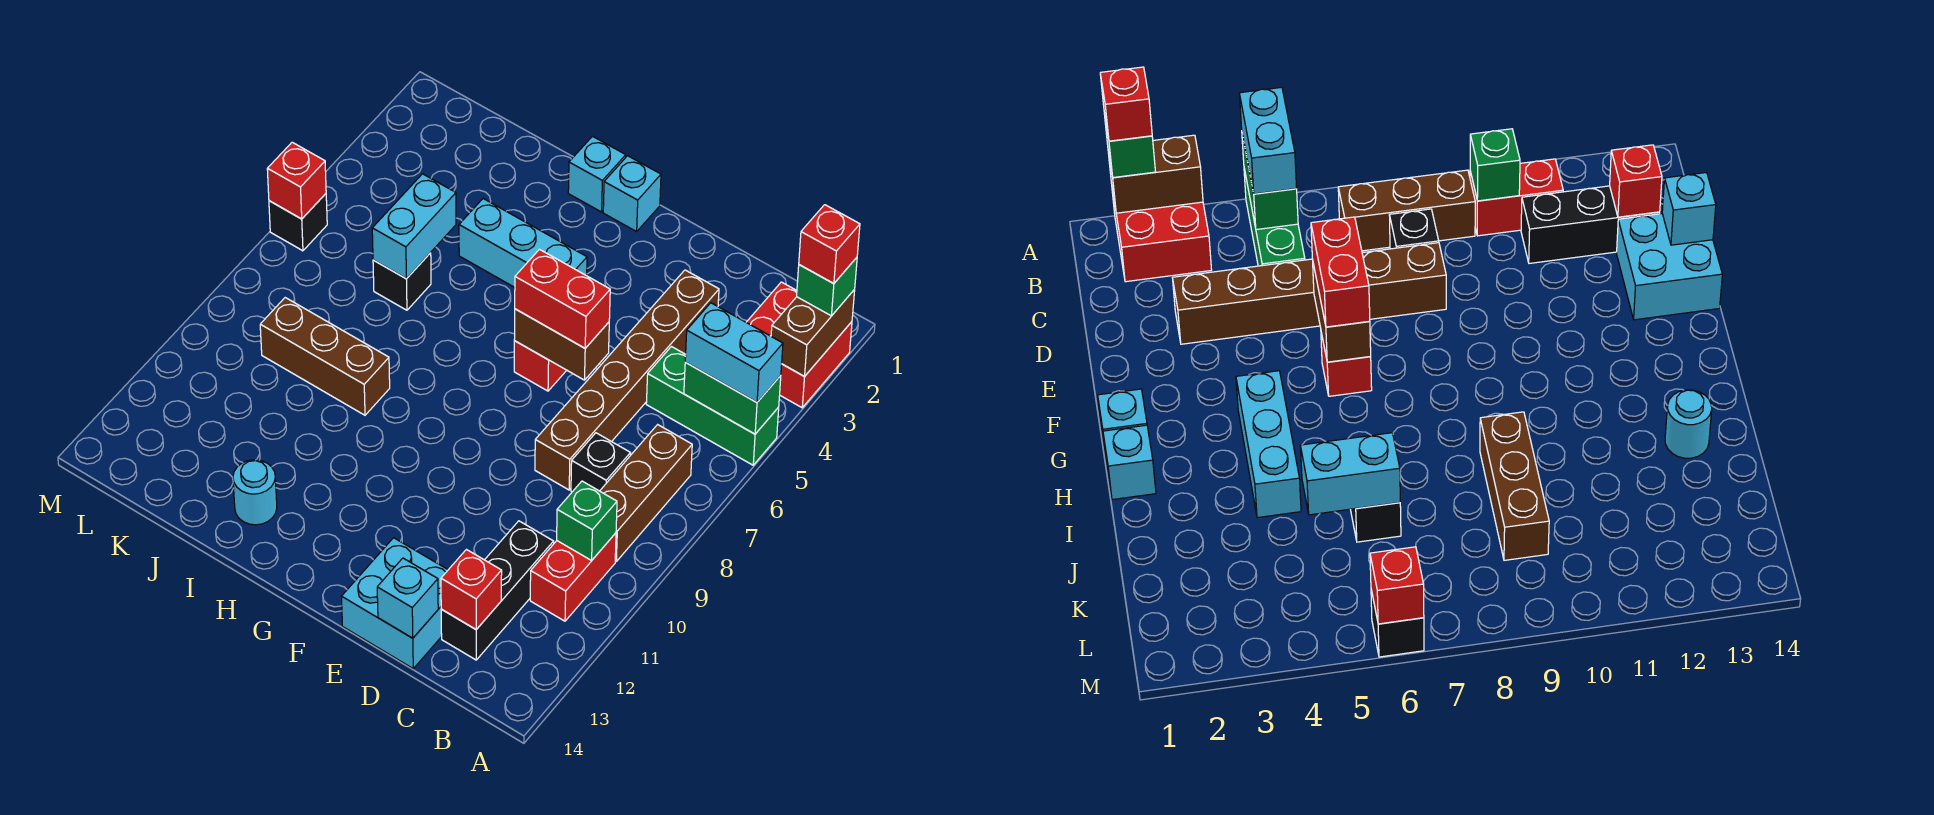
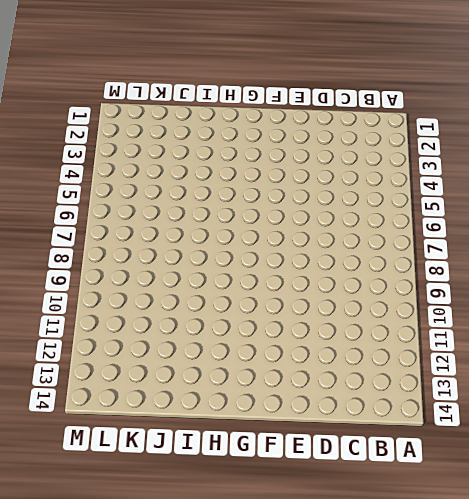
none -> red 2x2 brick [746,282,852,408]
none -> green 1x3 brick [646,347,779,465]
none -> brown 1x3 brick [600,425,692,561]

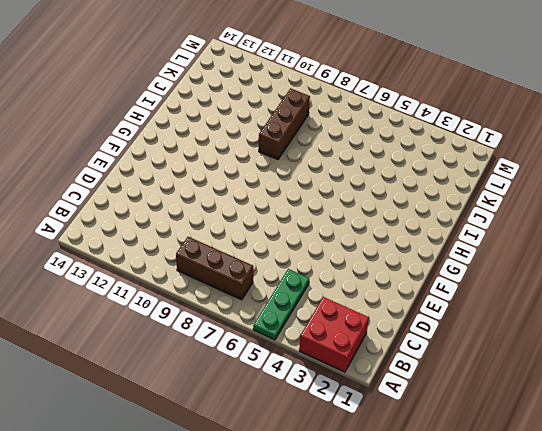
green 1x3 plate [253,269,309,340] -> green 1x3 brick [646,347,779,465]
none -> red 1x2 brick [530,533,616,621]
none -> black 1x1 brick [571,433,630,492]
none -> black 1x3 brick [441,521,554,660]

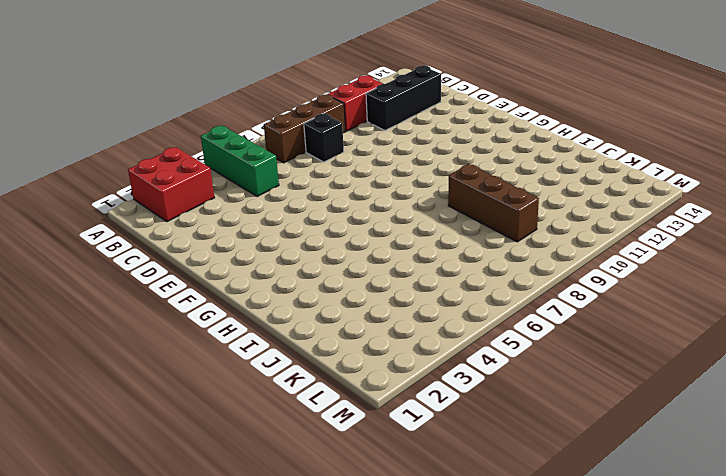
none -> brown 1x6 brick [535,270,719,490]
none -> cyan 2x2 brick [342,538,448,668]
none -> red 1x1 brick [514,341,567,391]

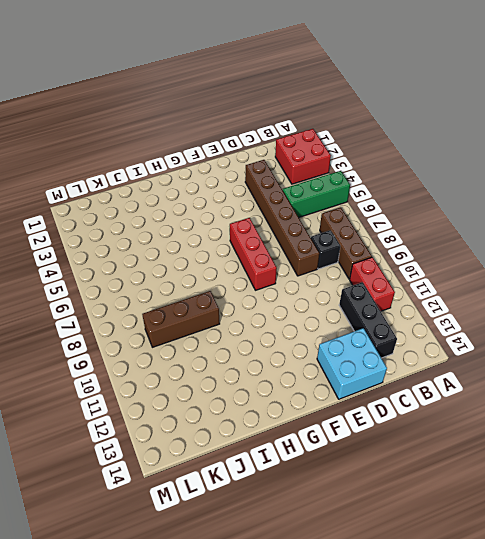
red 1x3 brick [230,218,277,290] -> red 1x1 brick [514,341,567,391]
none -> cyan 1x1 brick [603,156,661,232]
none -> cyan 1x3 brick [459,199,587,287]
none -> cyan 1x1 brick [568,136,626,212]

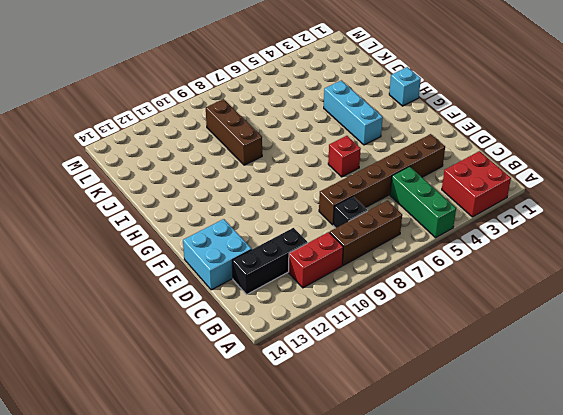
none -> cyan 1x1 brick [603,156,661,232]
none -> cyan 1x1 round brick [233,460,277,525]
none -> black 1x1 brick [373,253,431,310]

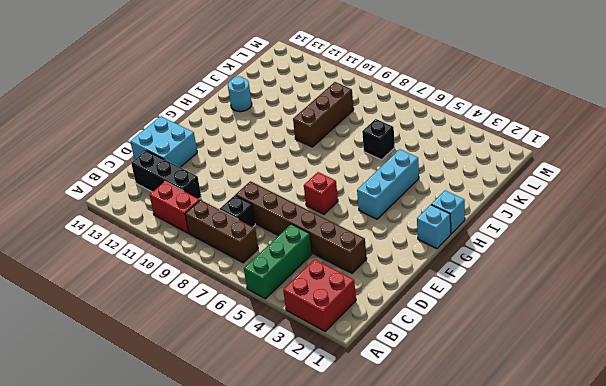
none -> black 1x1 brick [269,194,327,251]
none -> brown 1x2 brick [771,290,855,377]
none -> green 1x2 brick [684,362,781,434]

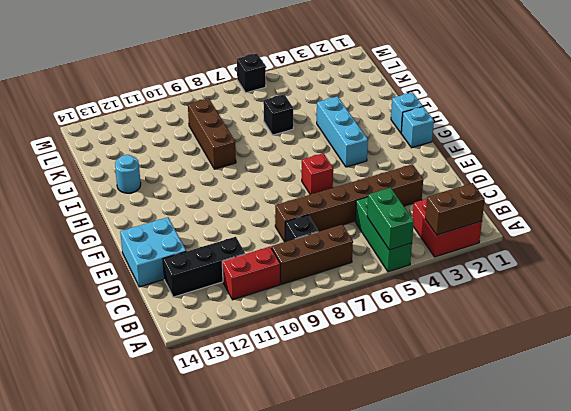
none -> green 1x1 brick [557,481,617,560]
none -> red 1x1 brick [441,550,502,629]
none -> cyan 1x1 brick [377,558,438,638]

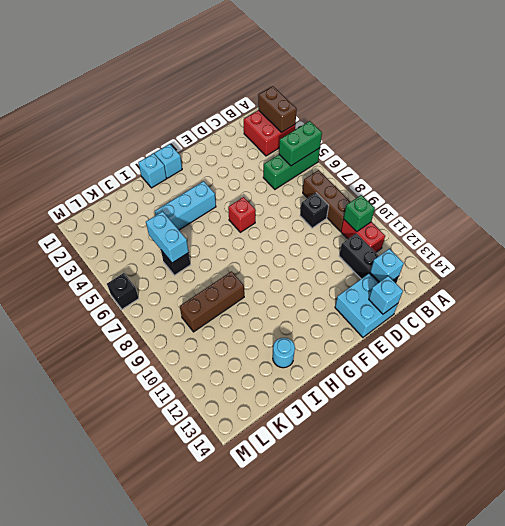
cyan 1x1 brick [370,249,404,282] -> red 1x1 brick [441,550,502,629]
none -> brown 1x6 brick [535,270,719,490]
none -> brown 1x2 brick [514,309,609,380]
none -> red 1x1 brick [267,142,326,219]

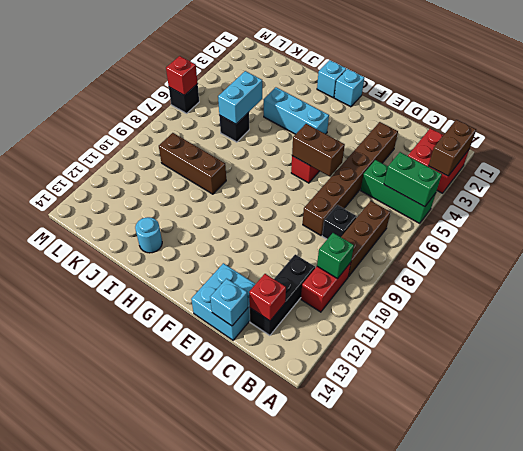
none -> green 1x1 brick [797,258,857,316]
none -> cyan 1x2 brick [685,303,783,402]
none -> red 1x2 brick [515,249,610,348]

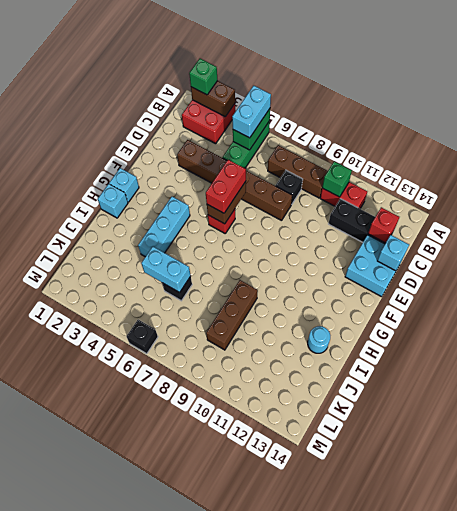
none -> red 1x1 brick [267,142,326,219]
none -> red 1x1 brick [799,205,860,284]

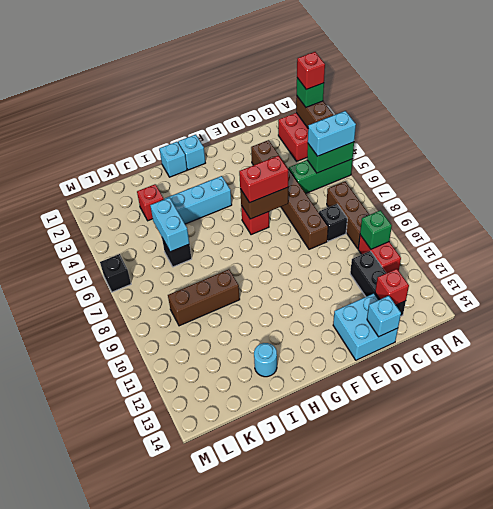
red 1x1 brick [137,184,164,221] -> red 1x1 brick moved to [267,142,326,219]

